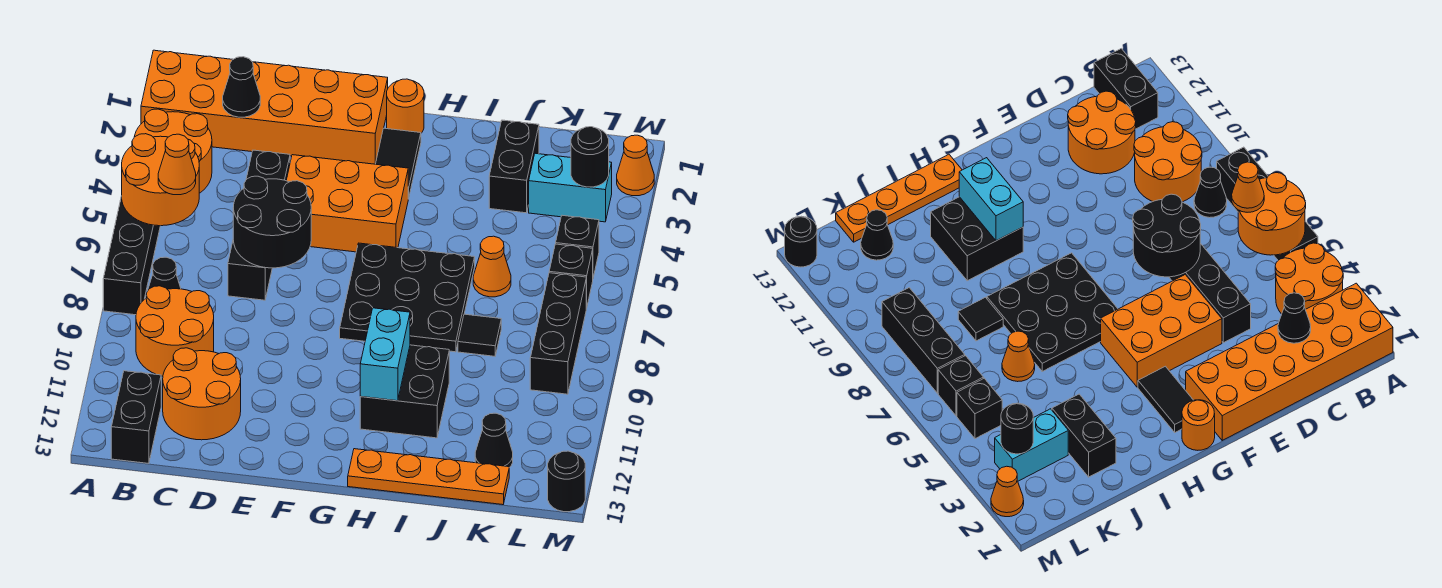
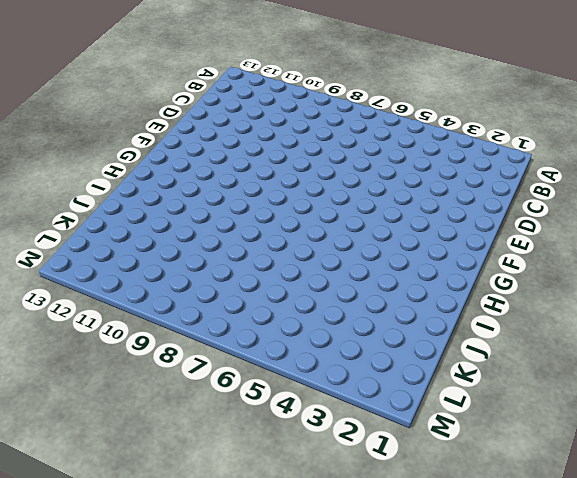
none -> orange 2x6 brick [141,50,388,164]
none -> orange 2x2 round brick [134,109,212,193]
none -> black 1x4 brick [103,196,160,315]
none -> black 1x1 cone [148,257,181,290]

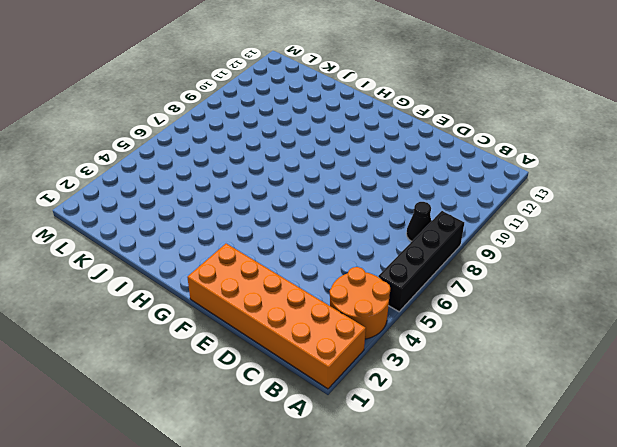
none -> orange 2x2 round brick [136,286,214,376]
none -> black 1x2 brick [111,371,161,463]
none -> orange 2x2 round brick [163,348,241,440]
none -> black 1x4 brick [228,150,290,300]

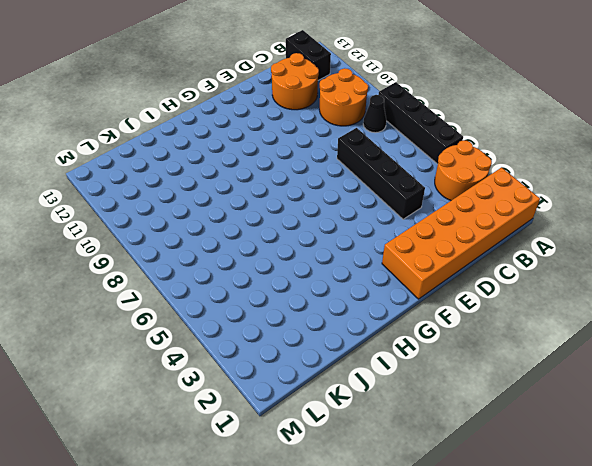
none -> orange 2x3 brick [286,155,408,252]
none -> orange 1x1 round brick [387,79,424,133]
none -> black 1x2 tile [376,128,421,199]
none -> black 3x3 plate [340,243,475,352]

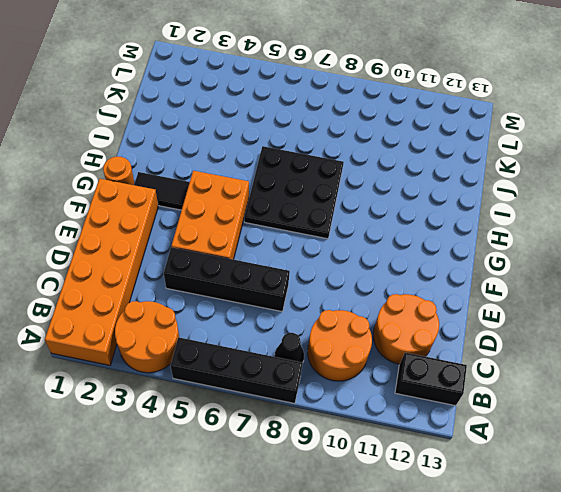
none -> black 2x2 brick [360,345,449,438]
none -> orange 1x4 plate [348,449,509,505]
none -> black 1x2 brick [489,120,539,213]
none -> orange 1x1 cone [473,236,511,297]

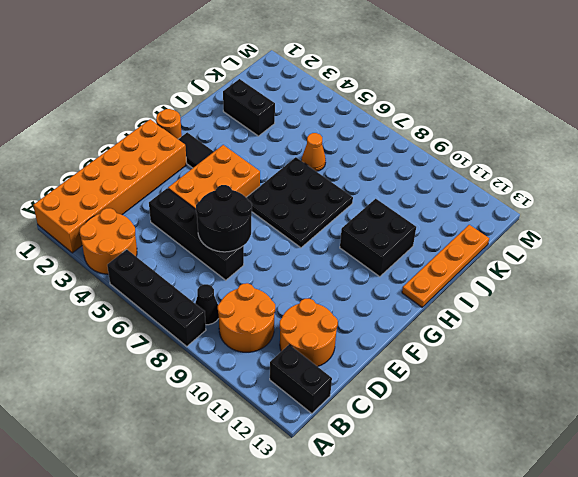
none -> black 1x1 tile [458,314,501,356]
none -> cyan 1x2 brick [529,153,612,222]
none -> black 1x1 cone [475,413,513,468]
none -> black 1x1 brick [556,215,599,277]

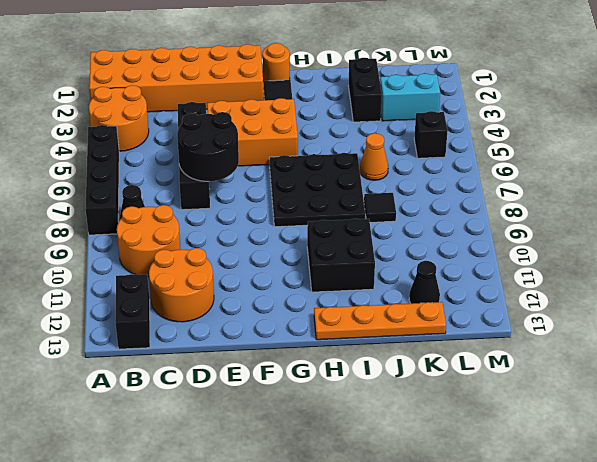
none -> black 1x1 brick [549,244,593,308]
none -> black 1x3 brick [530,273,586,394]
none -> orange 1x1 cone [617,135,654,196]
none -> black 1x1 round brick [548,451,585,512]

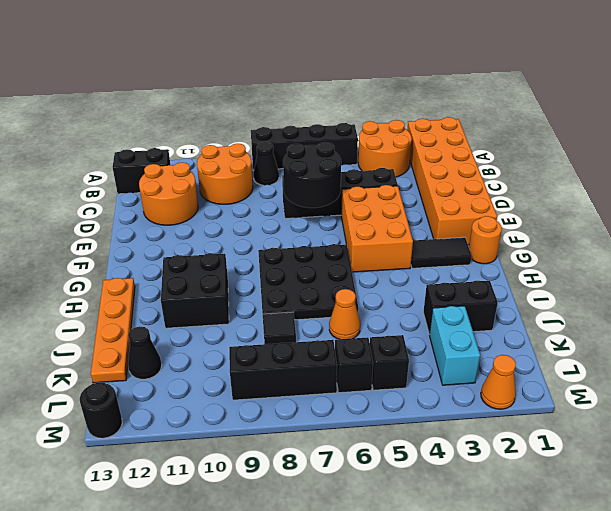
none -> orange 2x2 round brick [122,134,199,226]
none -> black 1x1 cone [223,57,260,117]
none -> cyan 1x2 brick [360,308,410,401]
none -> black 1x1 round brick [571,127,609,187]

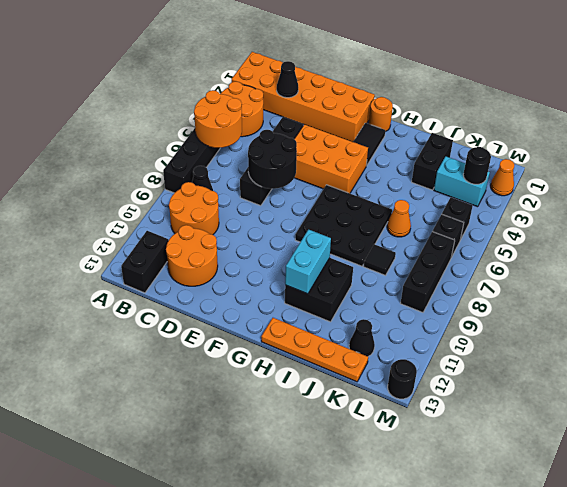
none -> orange 1x1 cone [158,134,196,195]

